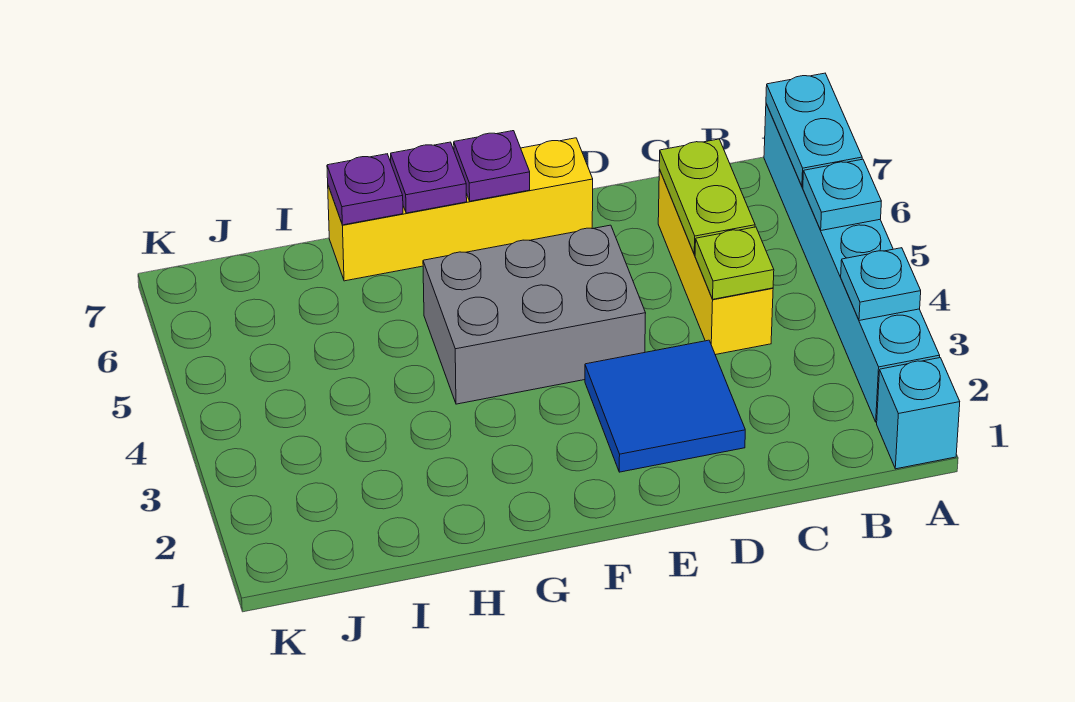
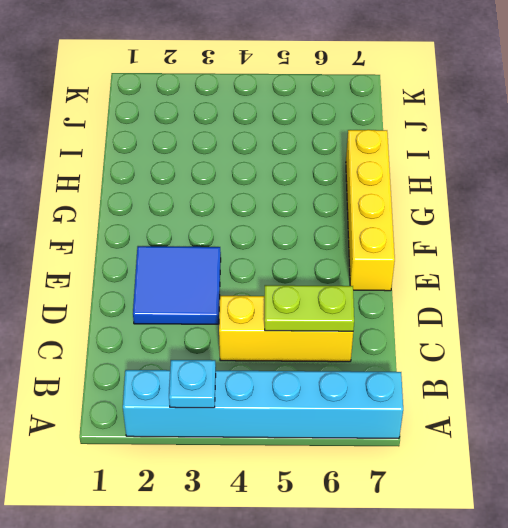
none -> cyan 1x1 brick [877,358,960,469]
none -> grey 2x3 brick [423,225,646,404]
none -> cyan 1x1 plate [803,159,881,230]

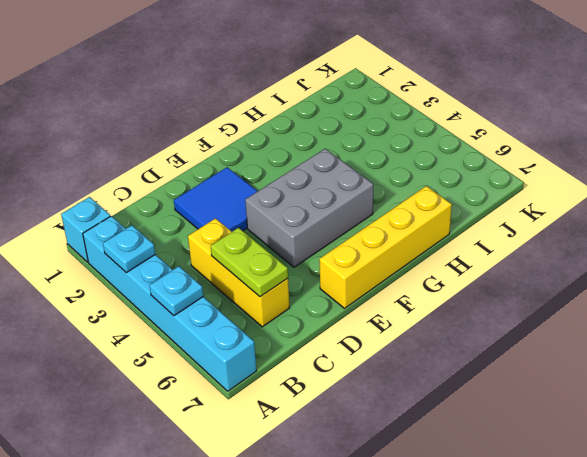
none -> cyan 1x2 plate [766,73,862,186]
none -> lime 1x1 plate [695,227,774,299]
none -> purple 1x1 plate [454,131,530,201]

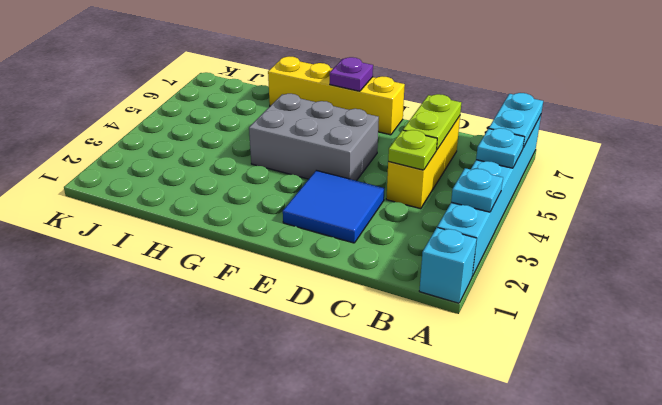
none -> purple 1x1 plate [391,142,467,213]
none -> purple 1x1 plate [327,154,403,225]

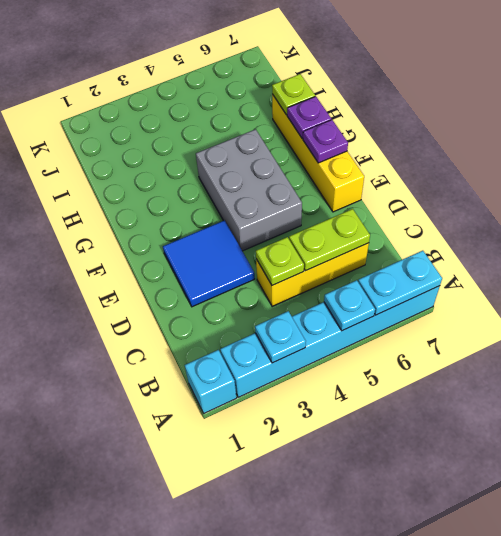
lime 1x1 plate [272,74,315,115] -> purple 1x1 plate [327,154,403,225]

